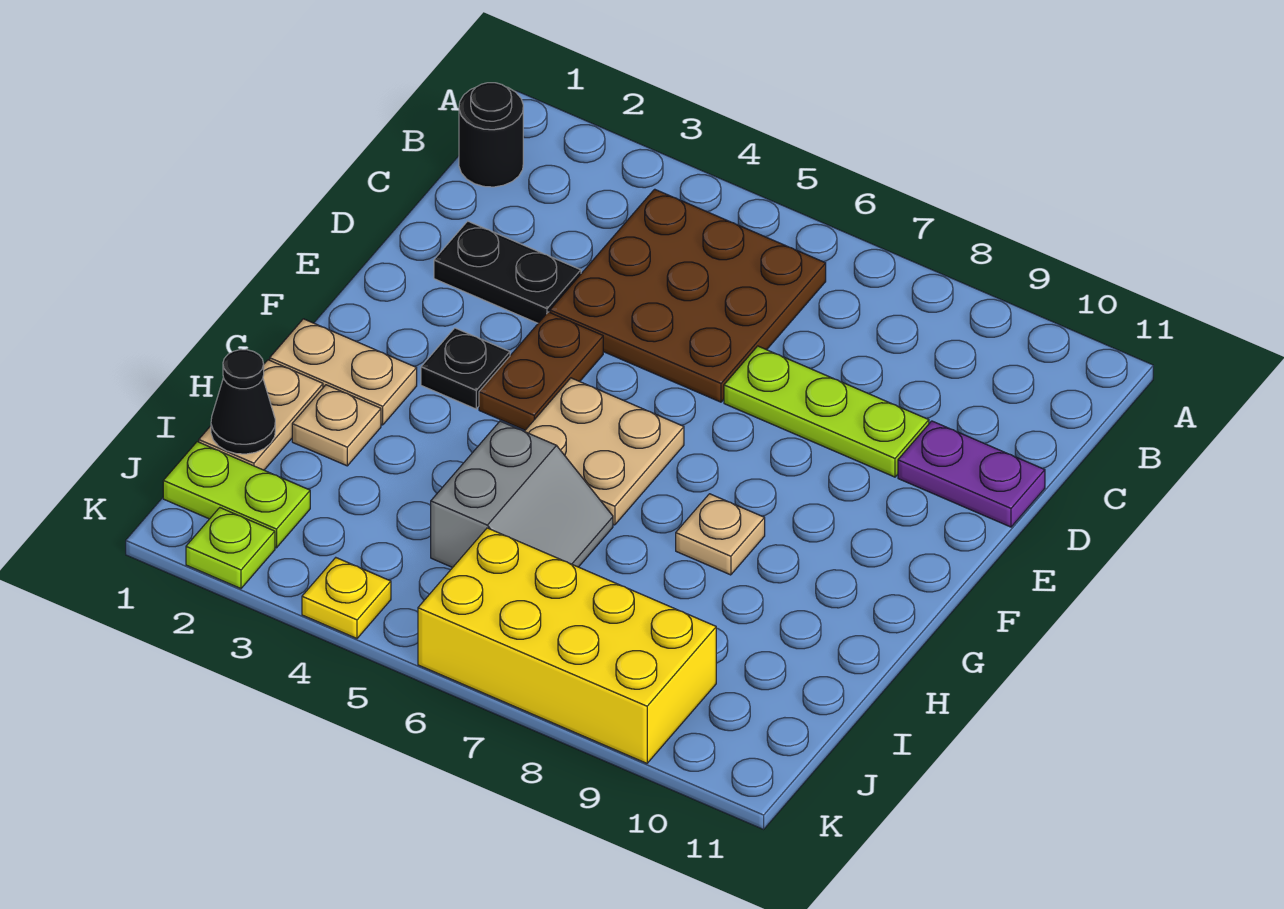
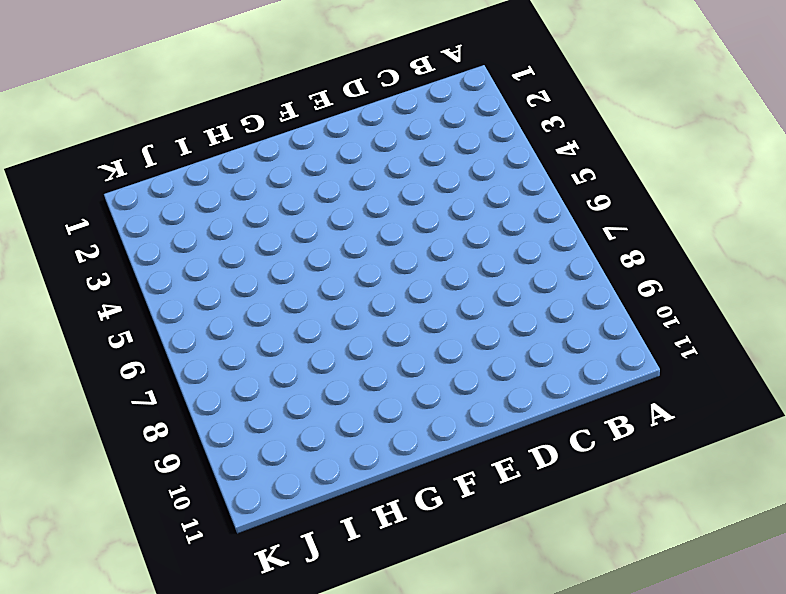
none -> black 1x1 round brick [459,83,523,187]
none -> brown 3x3 plate [550,189,826,402]
none -> black 1x2 plate [434,221,581,323]

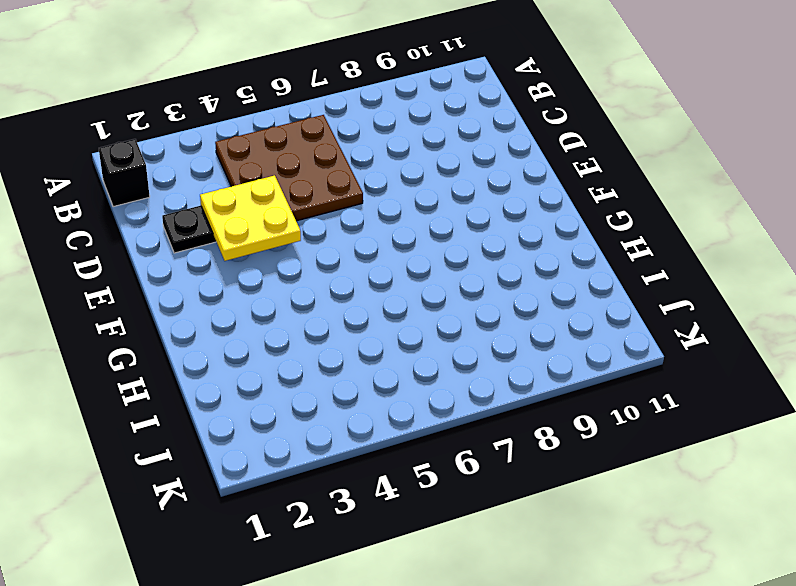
black 1x1 brick [99,139,150,207] -> black 1x1 round brick [459,83,523,187]
yellow 2x2 plate [200,175,301,261] -> none
none -> lime 1x3 plate [724,346,929,477]
none -> purple 1x2 plate [898,421,1045,527]
none -> brown 1x2 plate [479,312,603,430]

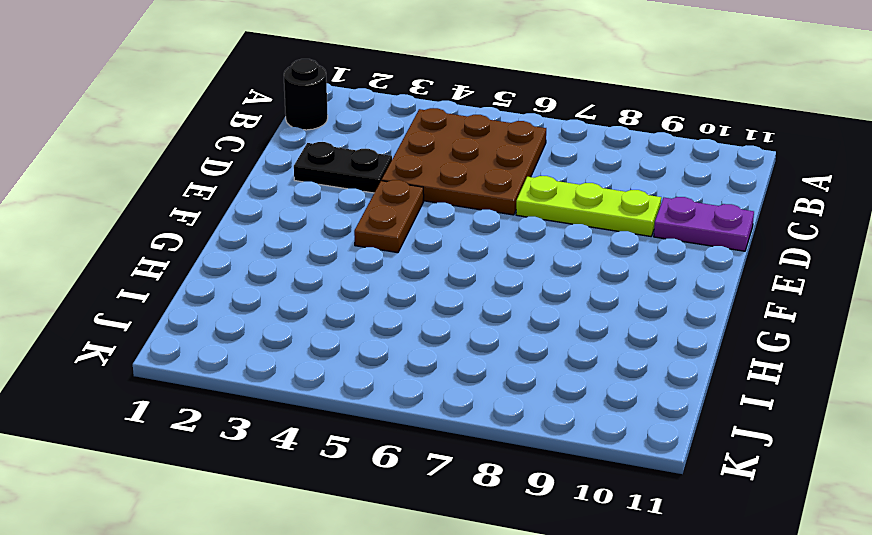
none -> black 1x1 plate [421,328,510,409]
none -> tan 2x2 plate [524,378,684,525]
none -> tan 1x2 plate [270,319,417,425]

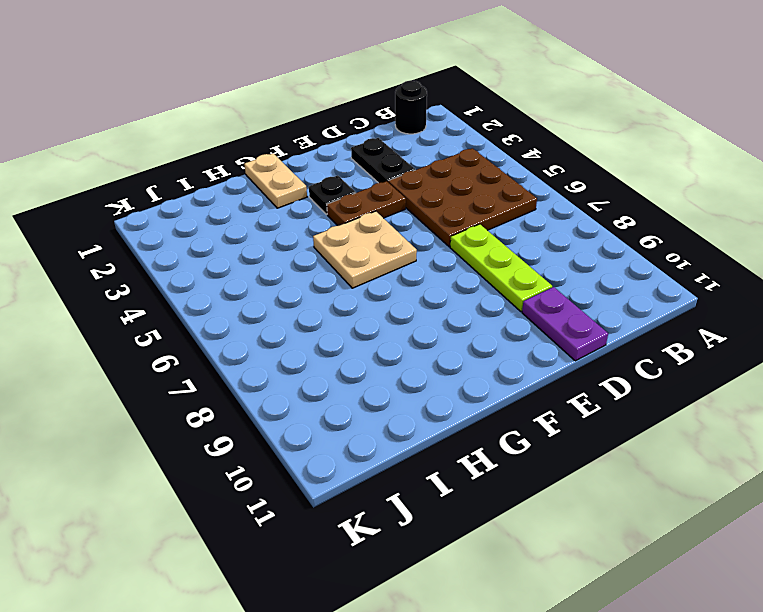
none -> tan 1x1 plate [676,494,765,575]
none -> tan 1x2 plate [199,360,323,470]
none -> tan 1x1 plate [292,385,381,466]

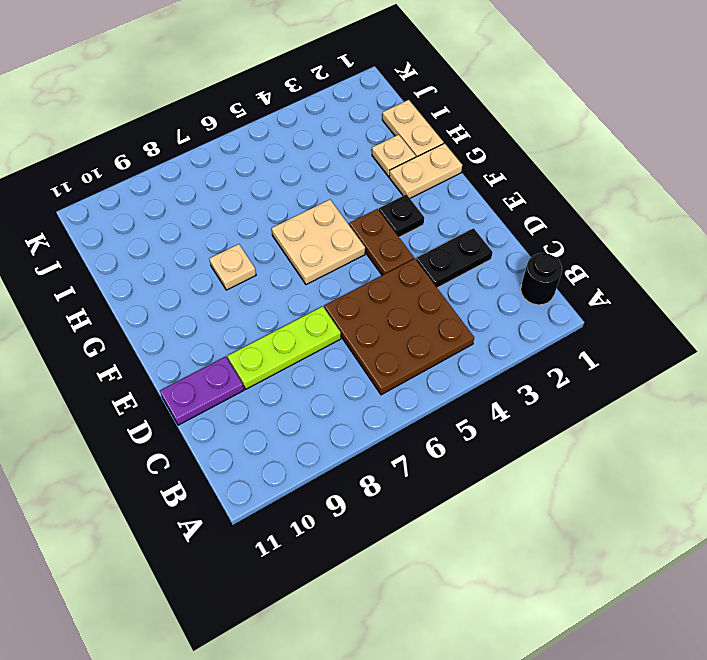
none -> grey 2x2 slope [431,421,613,567]
none -> lime 1x2 plate [163,442,310,548]
none -> yellow 2x4 brick [418,528,716,763]

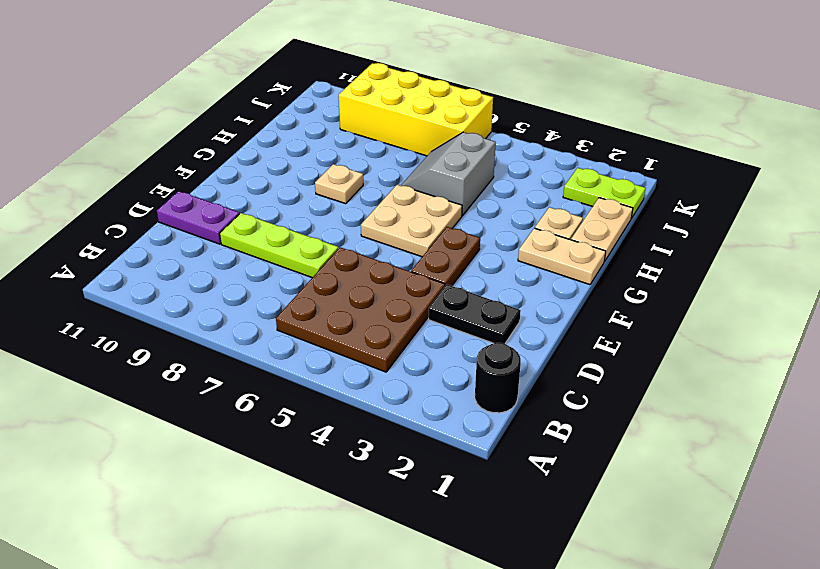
none -> black 1x1 plate [421,328,510,409]
none -> lime 1x1 plate [186,508,275,589]
none -> yellow 1x1 plate [302,558,391,638]

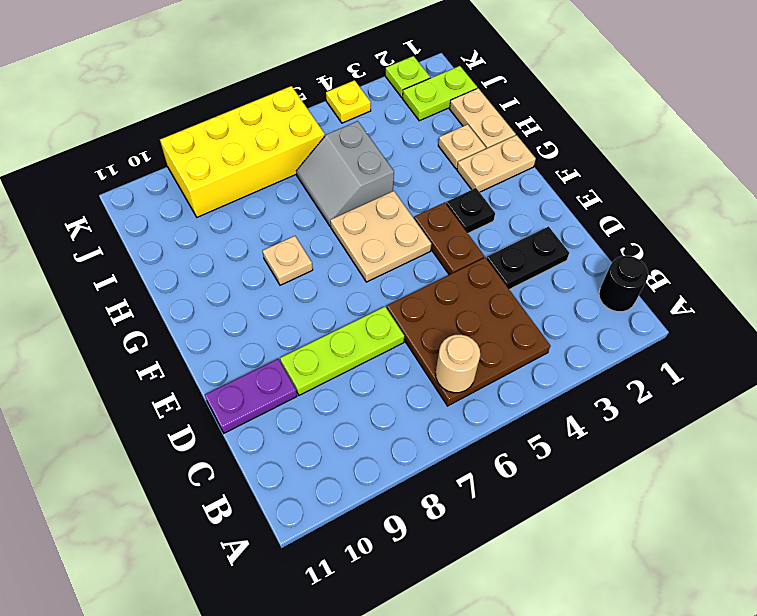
tan 1x1 round brick [436,335,480,393] -> none
none -> black 1x1 cone [211,350,275,454]

